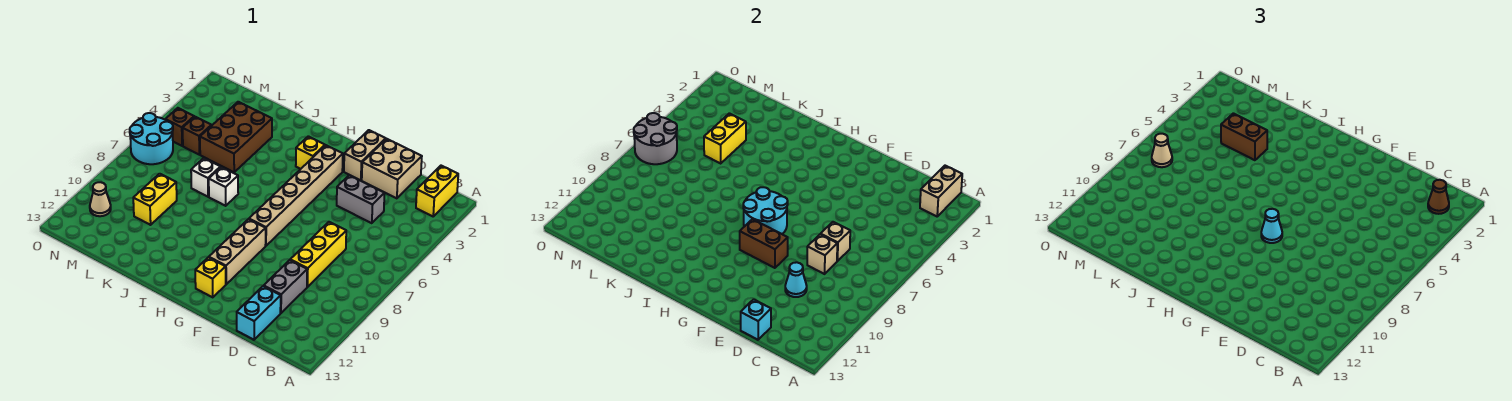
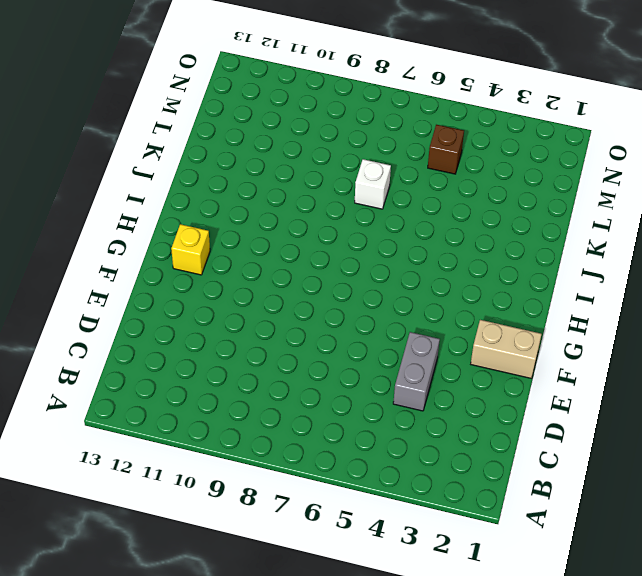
none -> yellow 1x2 brick [416,166,458,216]
none -> tan 2x2 brick [362,139,422,198]
none -> yellow 1x3 brick [290,222,346,287]
none -> grey 1x2 brick [264,260,307,313]

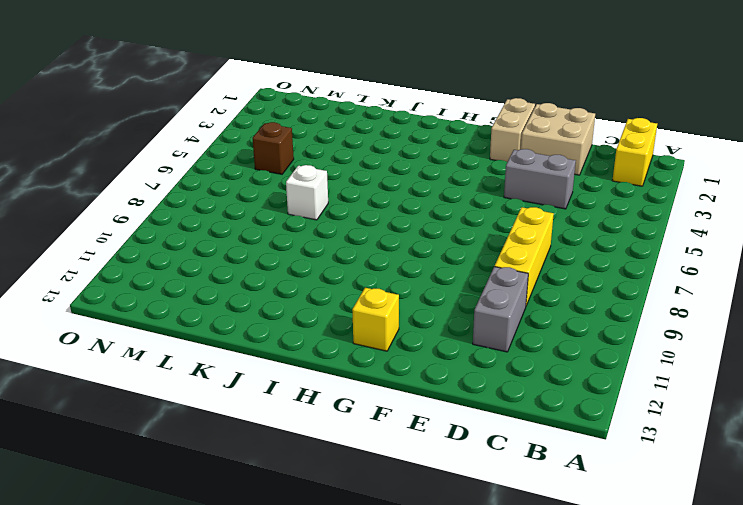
none -> cyan 1x2 brick [237,286,281,340]
none -> tan 1x6 brick [249,145,343,246]
none -> tan 1x3 brick [209,219,266,284]
none -> yellow 1x1 brick [296,136,325,169]

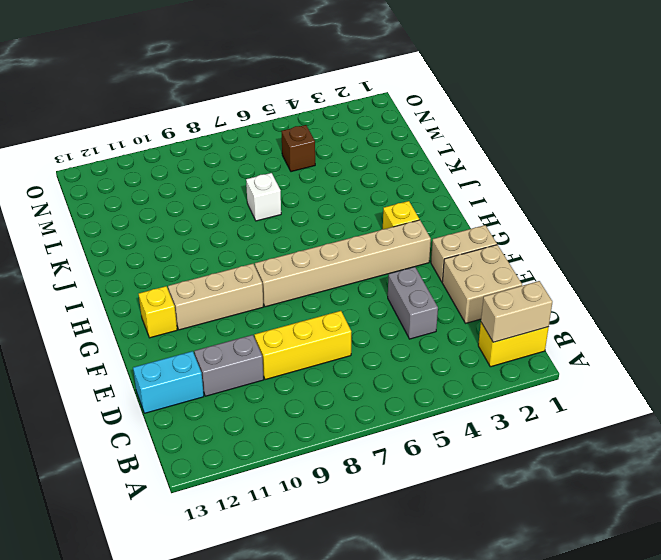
none -> white 1x1 brick [209,167,238,206]
none -> brown 2x3 brick [200,102,272,172]
none -> yellow 1x2 brick [133,174,177,225]
none -> brown 1x1 brick [165,108,194,146]

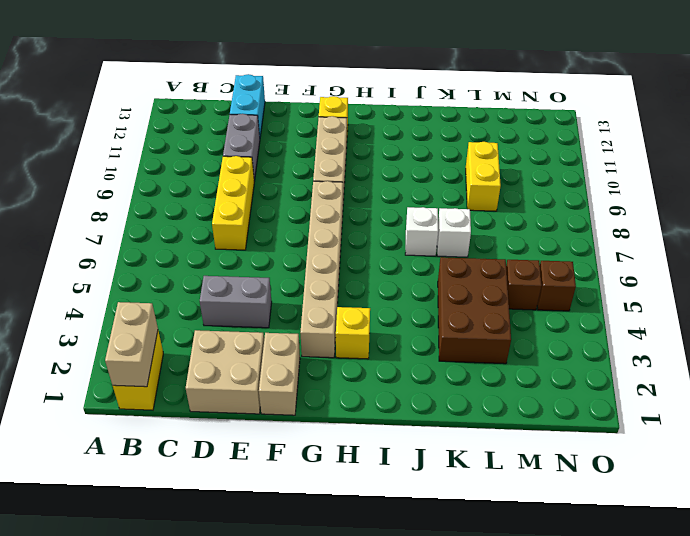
none -> cyan 2x2 round brick [130,113,173,164]
none -> tan 1x1 cone [90,182,111,216]
none -> tan 1x1 brick [821,222,850,261]
none -> tan 1x1 brick [807,234,837,274]

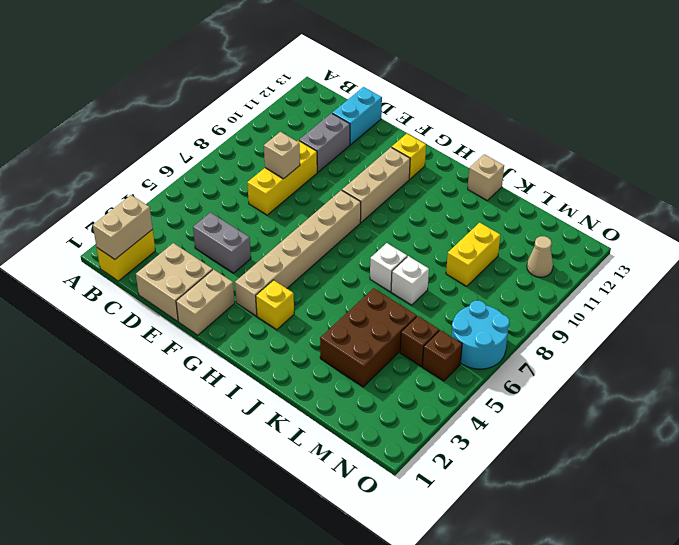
tan 1x1 brick [468,154,504,200] -> tan 1x1 brick moved to [821,222,850,261]
none -> cyan 1x1 cone [785,262,807,297]
none -> cyan 1x1 brick [741,299,771,340]
none -> brown 1x2 brick [740,219,788,268]
none -> cyan 2x2 round brick [743,187,788,234]

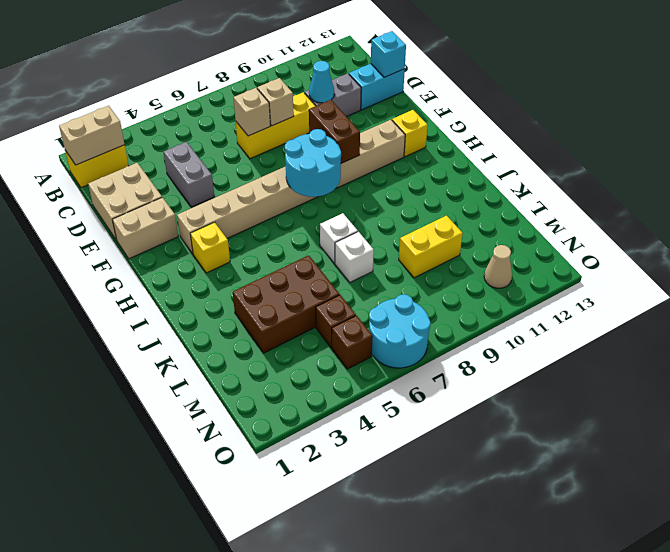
none -> yellow 1x2 brick [704,113,746,163]
none -> grey 2x2 round brick [634,113,677,164]
none -> brown 1x1 cone [1428,180,1449,214]
none -> cyan 1x1 cone [1261,209,1282,243]

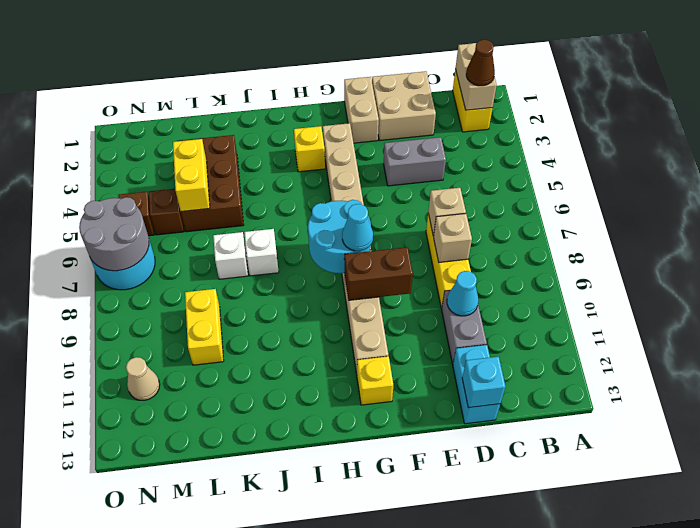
none -> brown 1x2 brick [1221,113,1267,160]
none -> tan 1x1 cone [1152,134,1172,167]

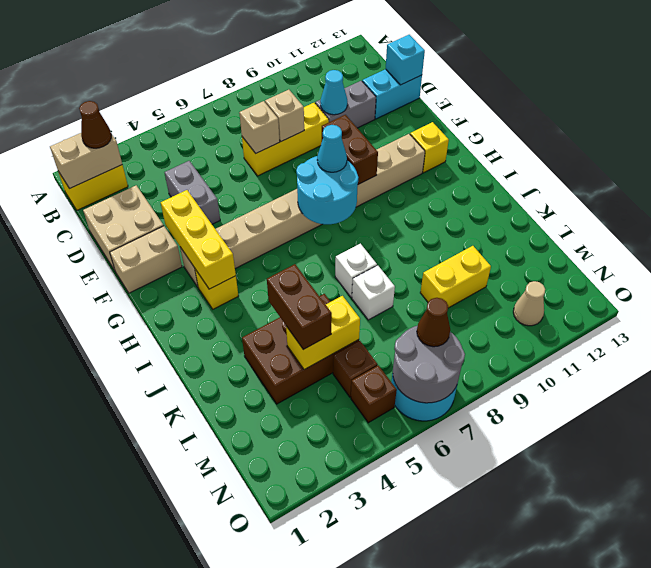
yellow 1x3 brick [161,190,236,289] -> none
brown 1x1 cone [417,298,450,347] -> tan 1x1 cone [1152,134,1172,167]

